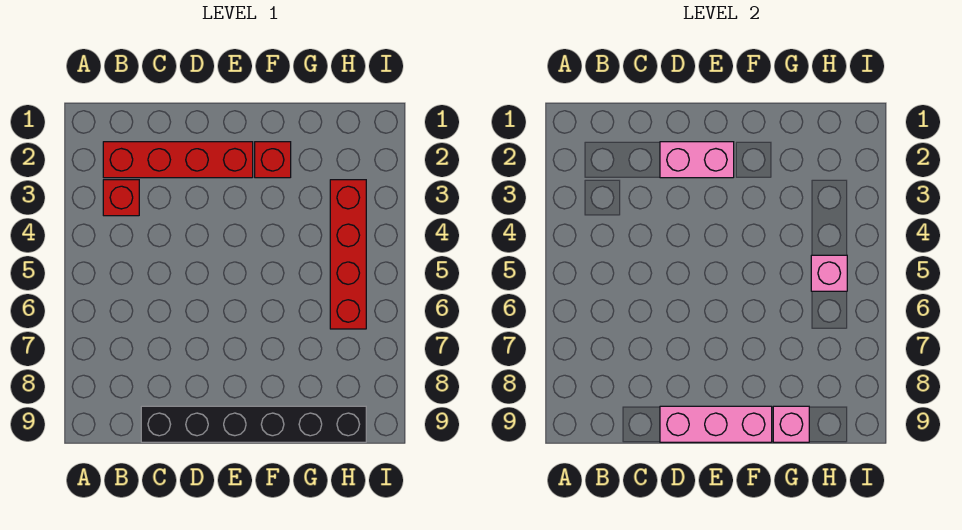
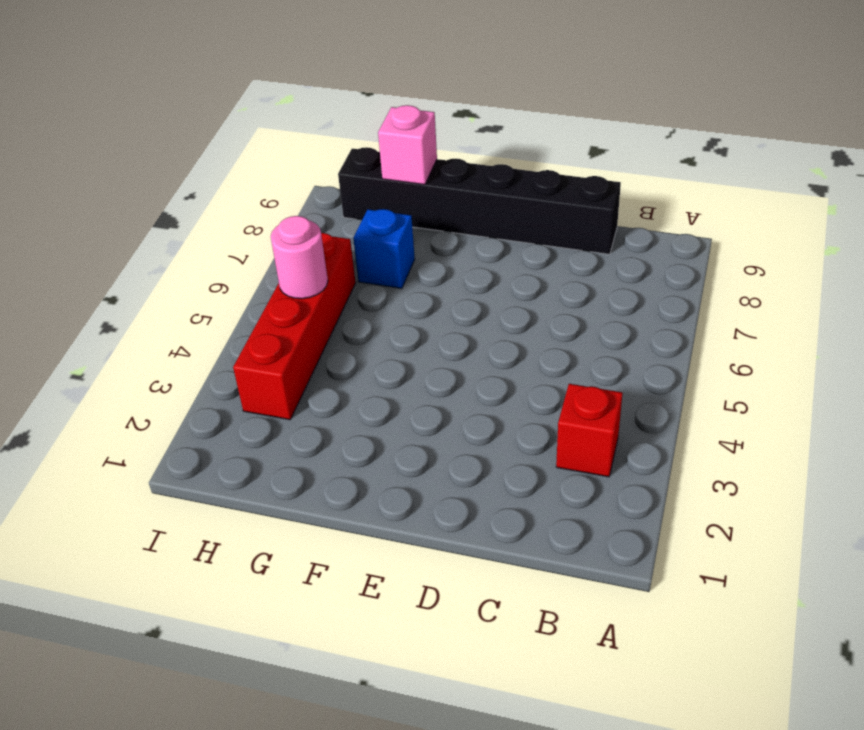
blue 1x1 brick [353,209,415,288] -> none
pink 1x1 round brick [271,216,328,299] -> pink 1x1 brick [811,255,847,291]
none -> red 1x4 brick [103,142,253,178]
none -> red 1x1 brick [255,142,291,178]

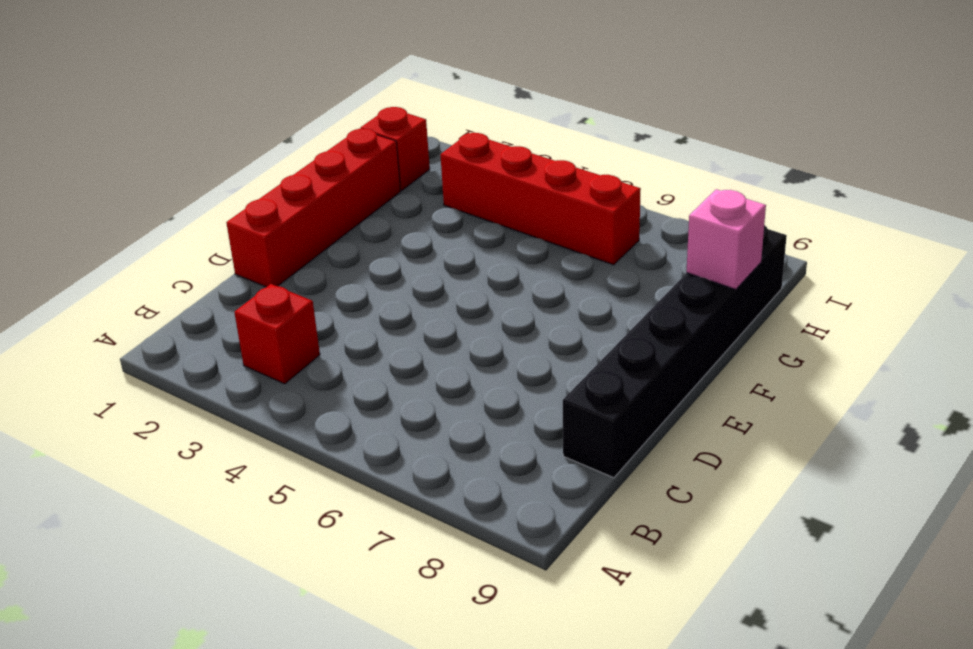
red 1x4 brick [226,129,401,287] -> red 1x4 brick moved to [103,142,253,178]
red 1x1 brick [360,107,430,190] -> red 1x1 brick moved to [255,142,291,178]
none -> pink 1x2 brick [660,142,734,178]
none -> pink 1x3 brick [660,406,772,442]

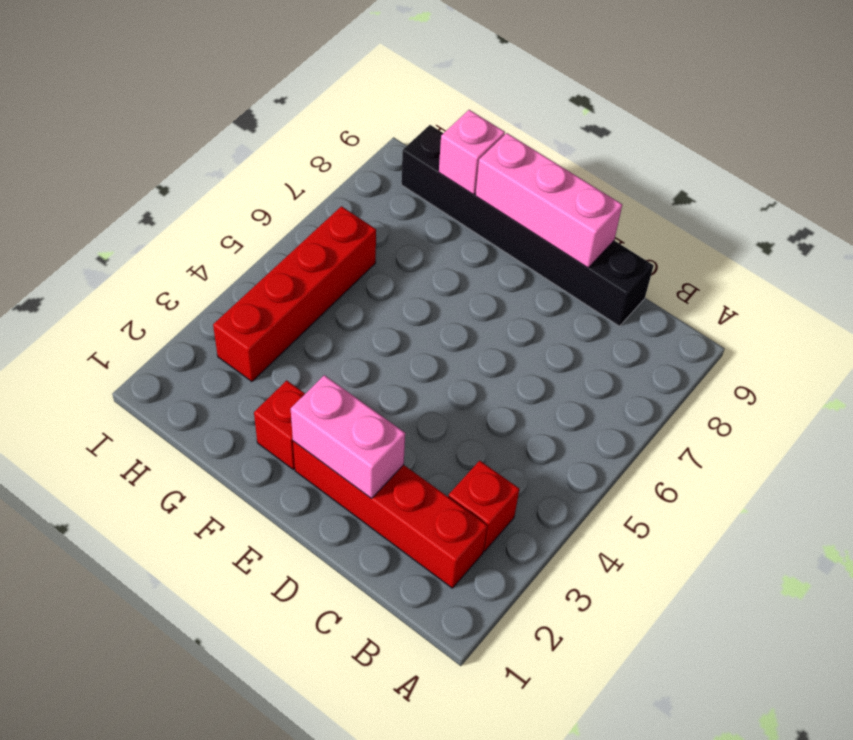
none -> pink 1x1 brick [811,255,847,291]

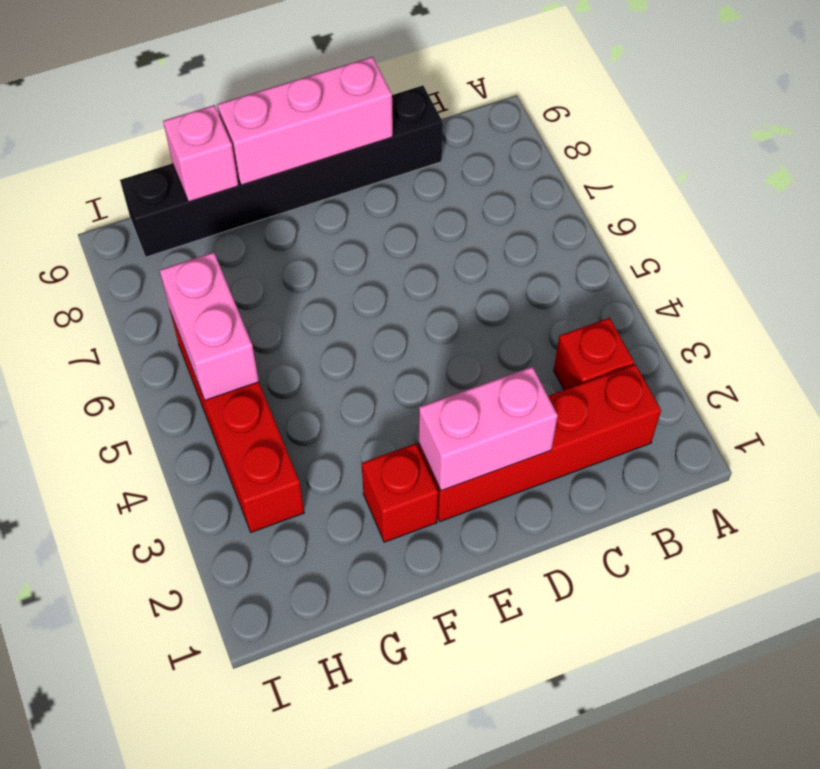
pink 1x2 brick [159,252,259,400] -> pink 1x1 brick [811,255,847,291]

